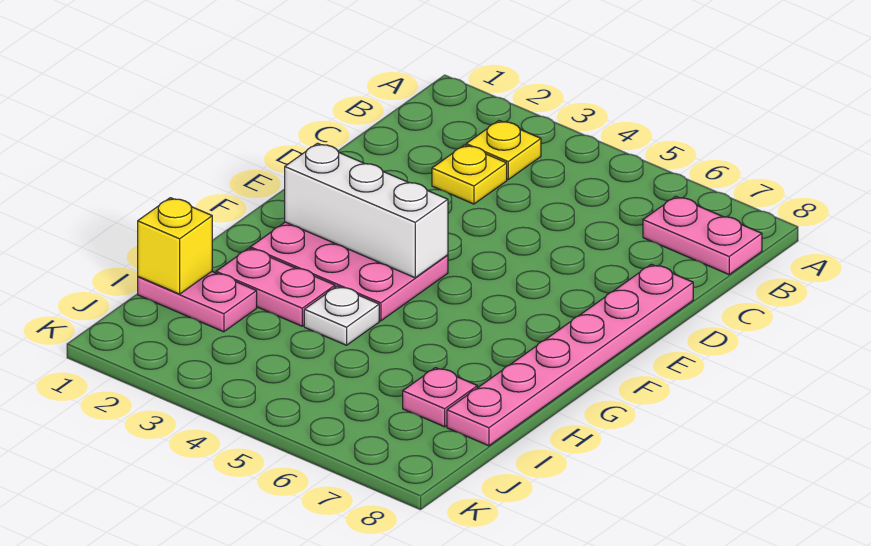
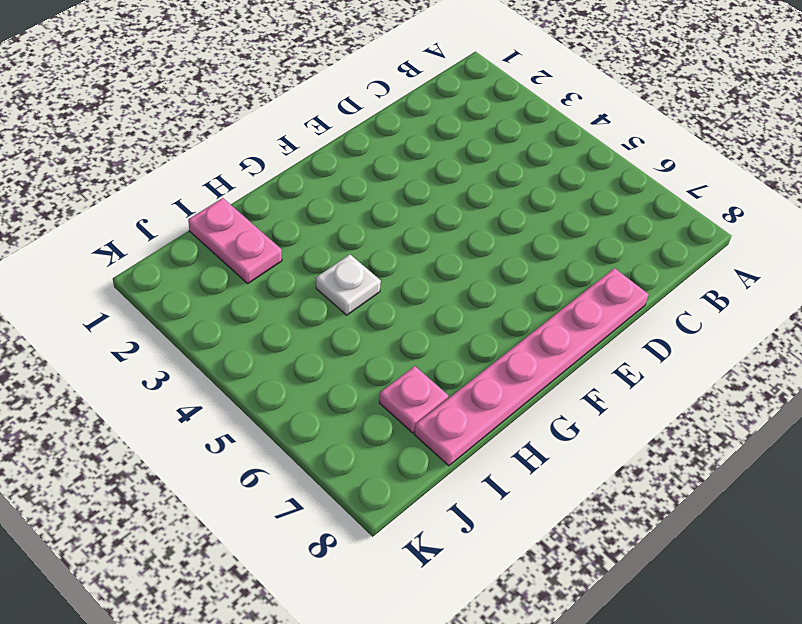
none -> yellow 1x1 plate [466,121,541,179]
none -> pink 1x2 plate [643,196,762,274]

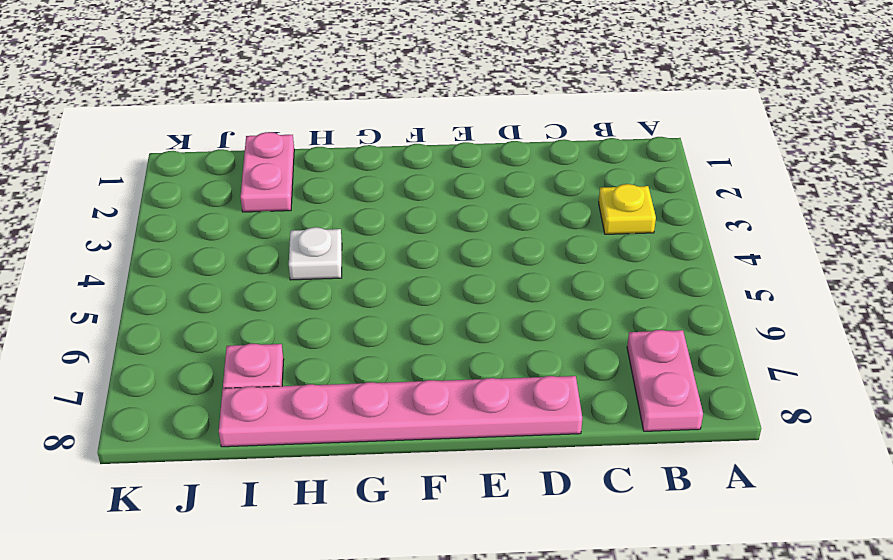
none -> yellow 1x1 plate [432,145,507,204]
none -> pink 2x3 plate [250,222,448,321]

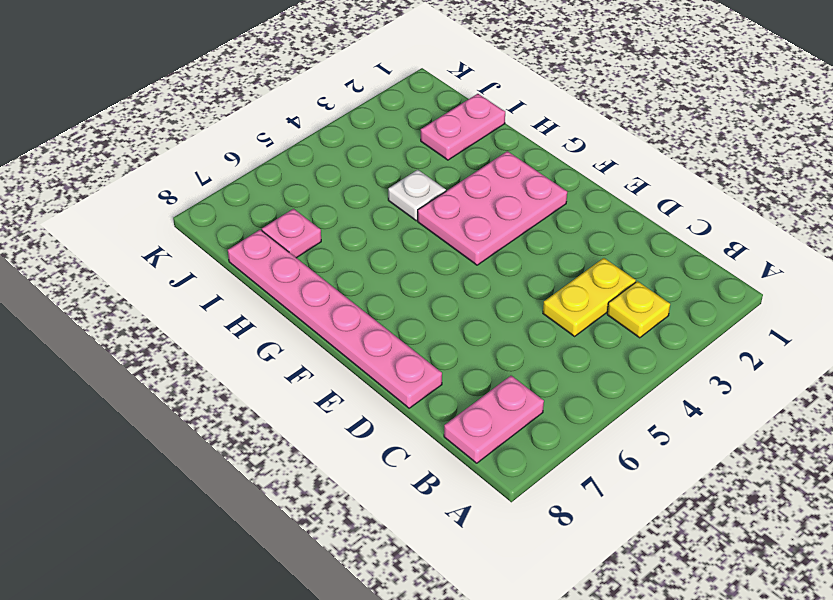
yellow 1x2 plate [543,258,636,336] -> yellow 1x1 plate [432,145,507,204]
none -> pink 1x2 plate [216,248,335,326]
none -> white 1x3 brick [285,143,448,278]

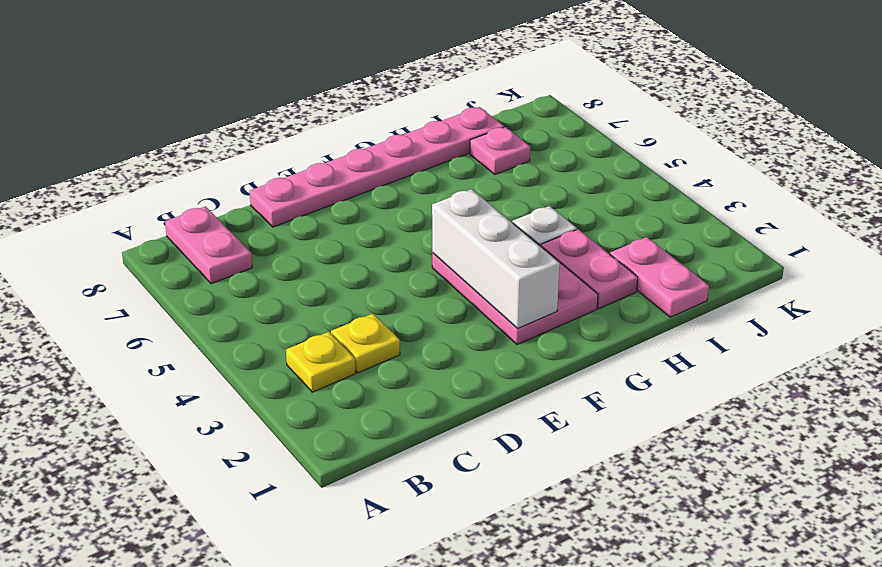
none -> yellow 1x1 brick [138,198,212,294]

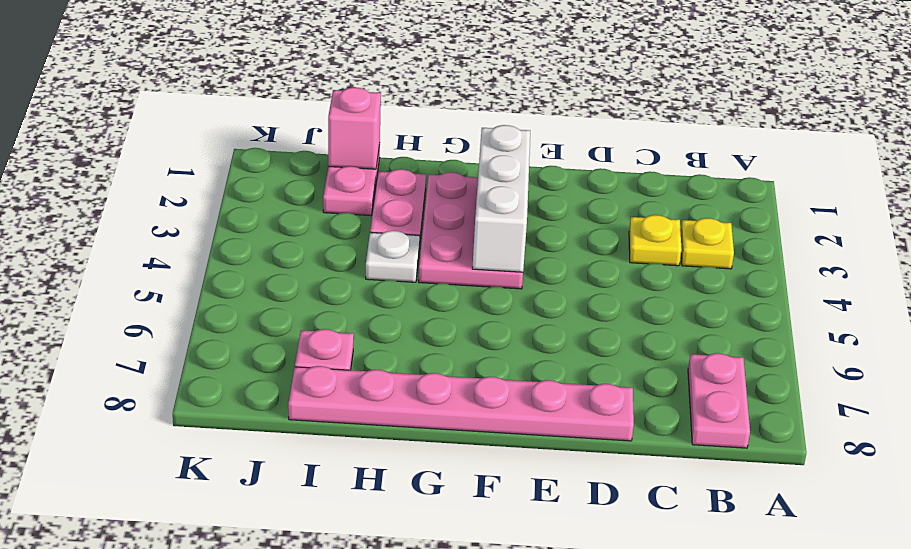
pink 1x1 brick [328,87,381,169] -> yellow 1x1 brick [138,198,212,294]

